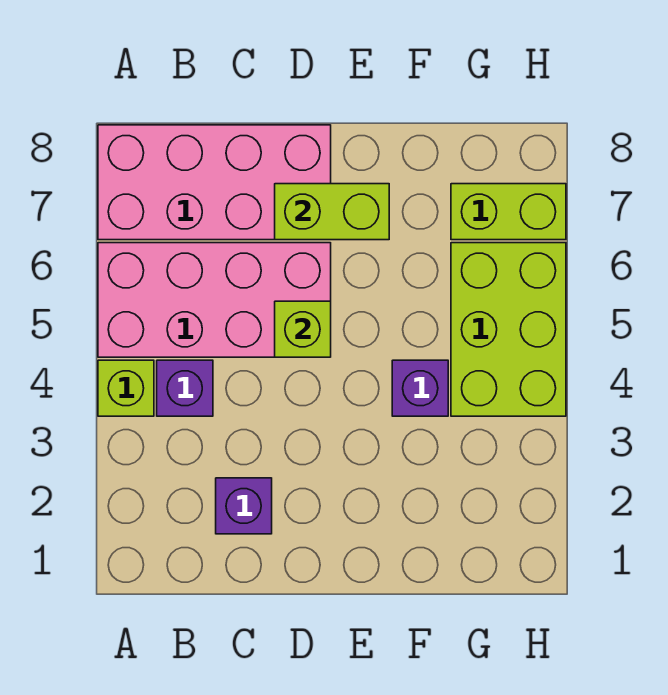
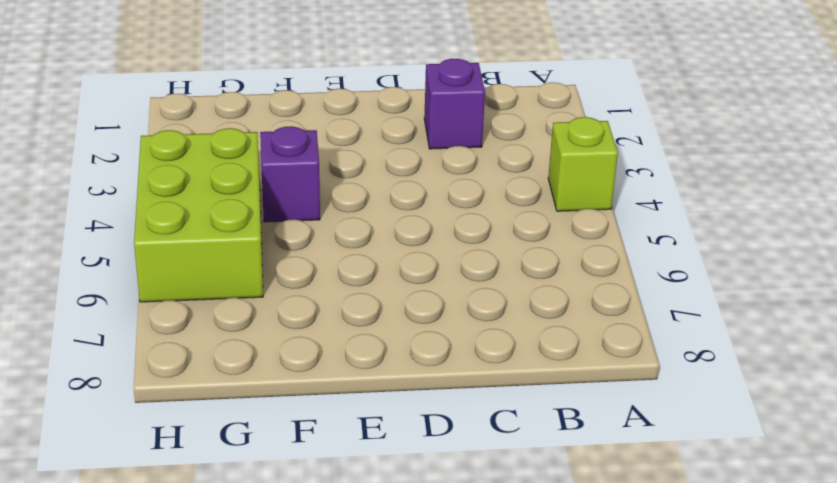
none -> pink 2x4 brick [98,243,331,357]
none -> pink 2x4 brick [98,125,331,240]

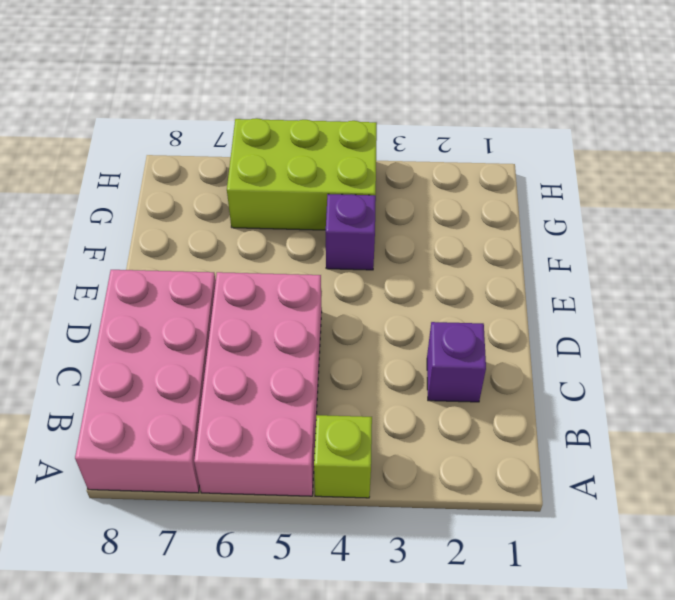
none -> purple 1x1 brick [157,360,213,416]
none -> lime 1x2 brick [451,184,566,240]

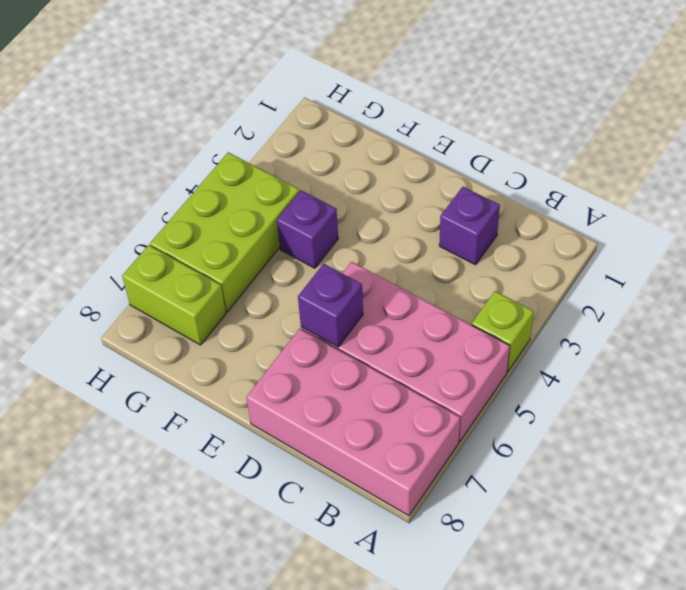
purple 1x1 brick [298,264,363,347] -> purple 1x1 brick moved to [157,360,213,416]
none -> lime 1x1 brick [275,301,331,357]
none -> lime 1x2 brick [275,184,389,240]

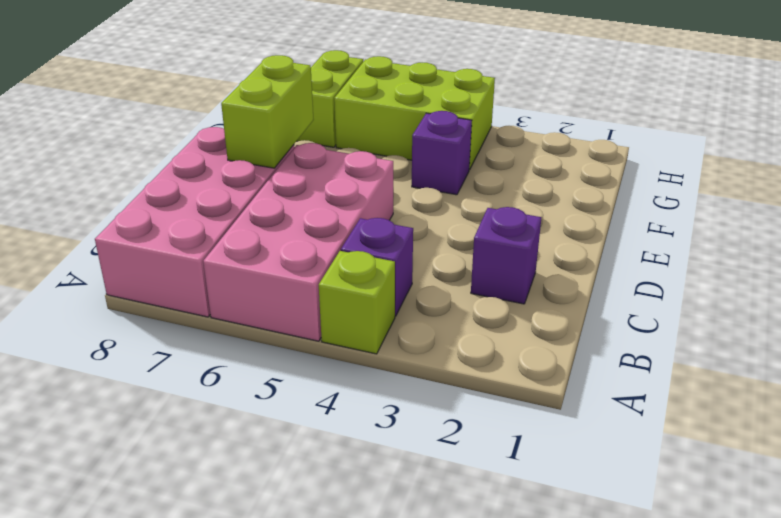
none -> lime 1x1 brick [275,301,331,357]

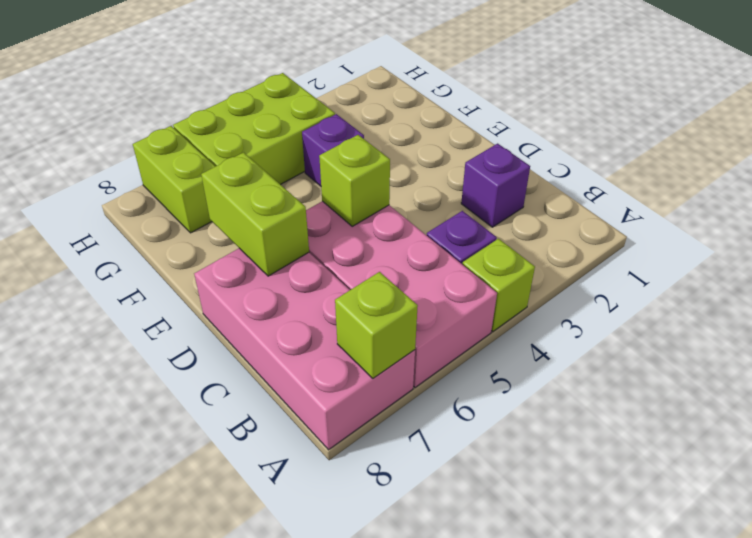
lime 1x1 brick [335,272,418,378] -> none

